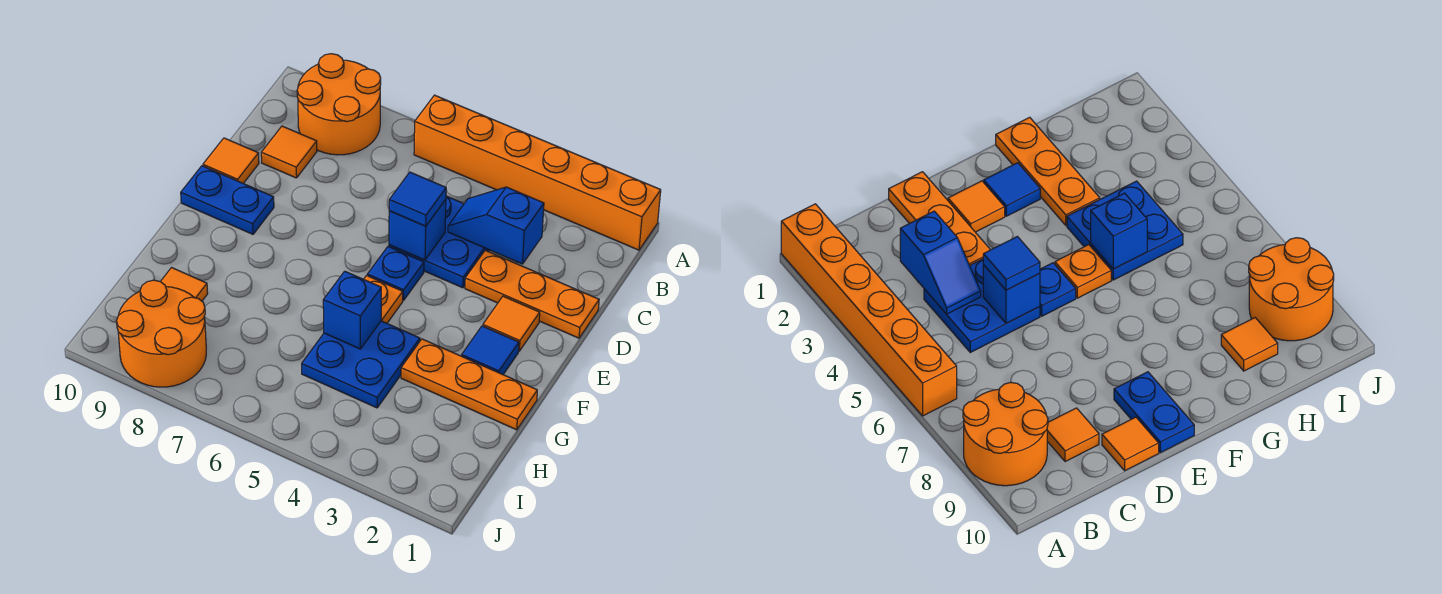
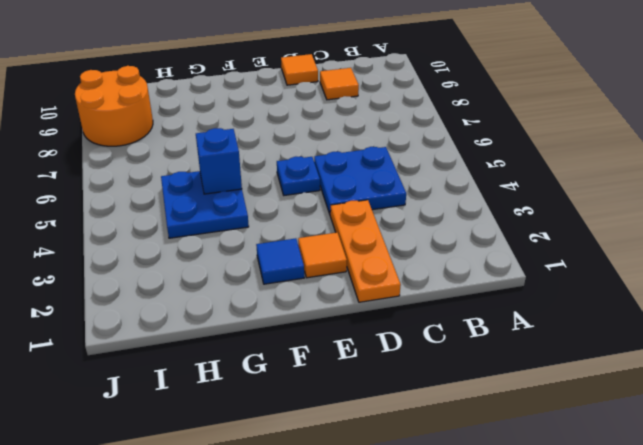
none -> orange 1x6 brick [414,95,661,250]
none -> orange 2x2 round brick [297,54,381,155]
none -> blue 1x2 plate [181,166,274,234]

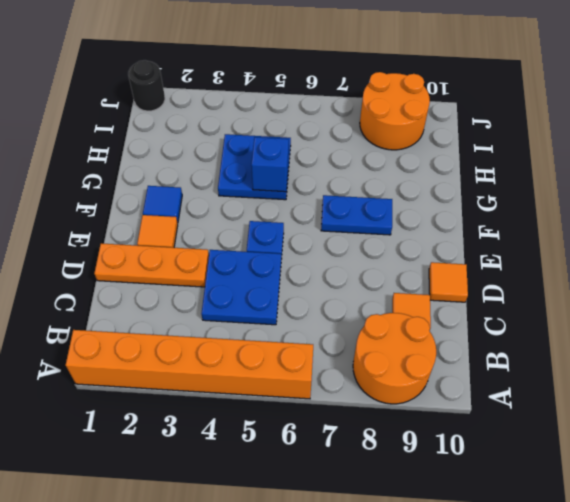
blue 1x2 plate [321,195,392,235] -> blue 1x2 plate moved to [181,166,274,234]
black 1x1 round brick [128,60,165,111] -> none
none -> orange 1x1 plate [364,276,403,323]
none -> orange 1x3 plate [401,339,537,430]
none -> orange 1x1 tile [160,268,208,301]

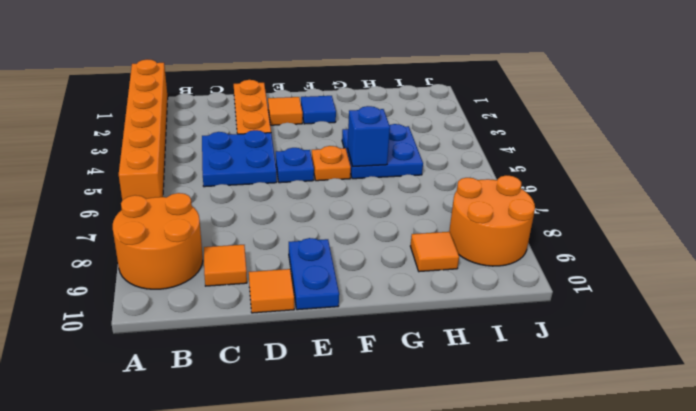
none -> orange 1x3 plate [401,339,537,430]
none -> blue 1x2 slope [448,187,544,264]
none -> blue 1x1 brick [389,200,446,260]

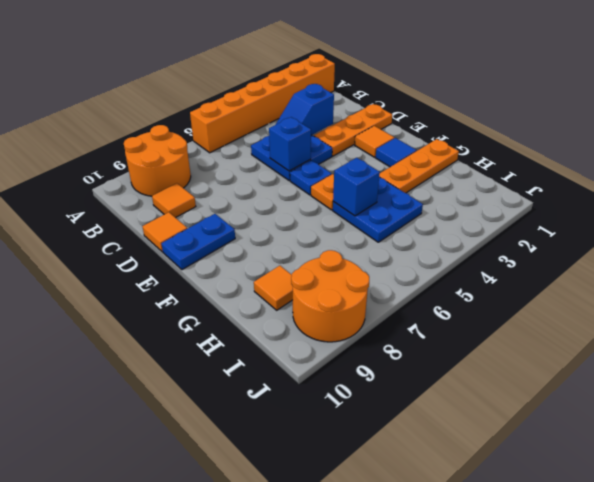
none -> blue 1x1 tile [389,172,446,226]

